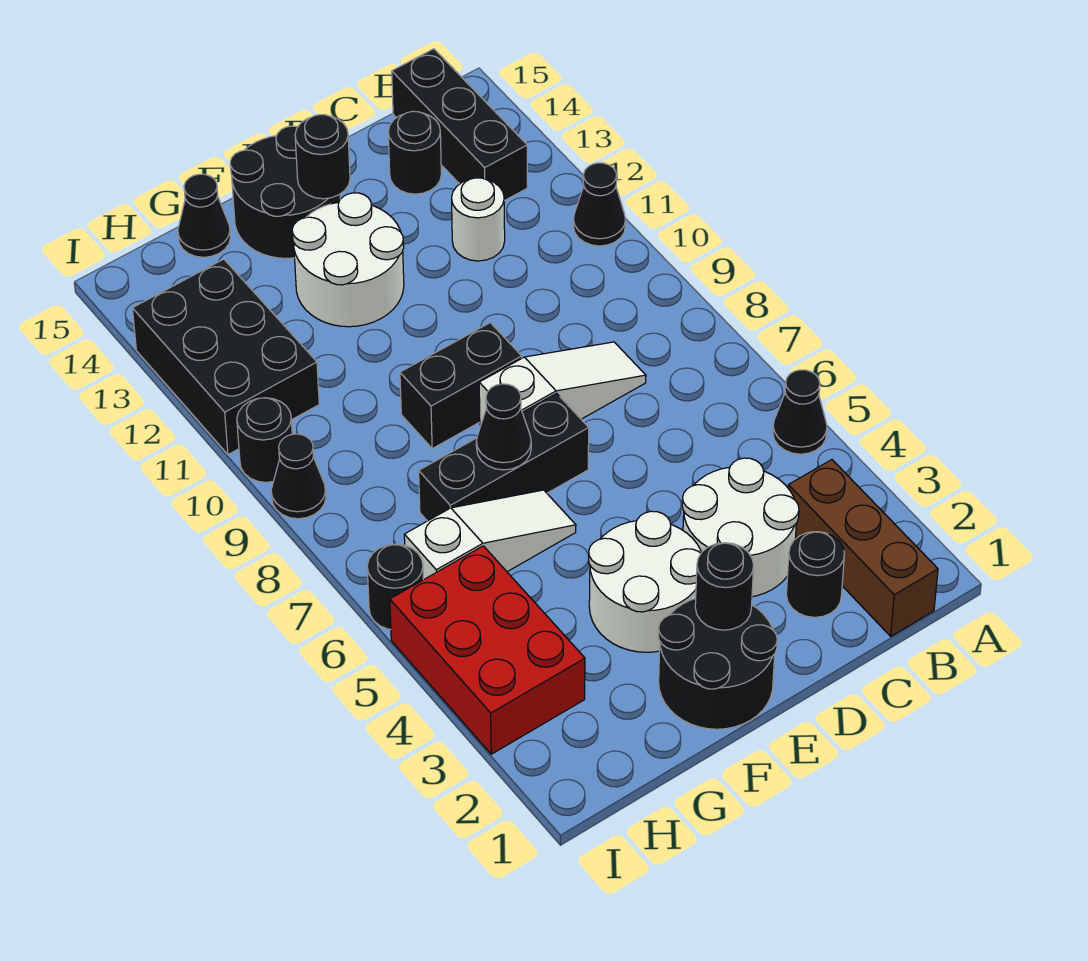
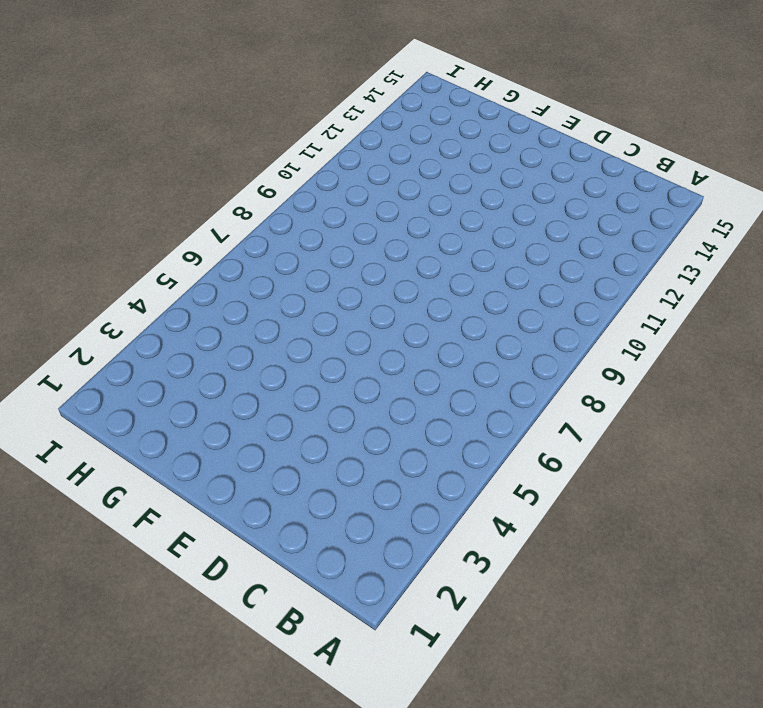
none -> black 1x1 cone [773,370,827,454]
none -> black 1x1 cone [573,163,626,246]
none -> brown 1x3 brick [788,460,938,636]

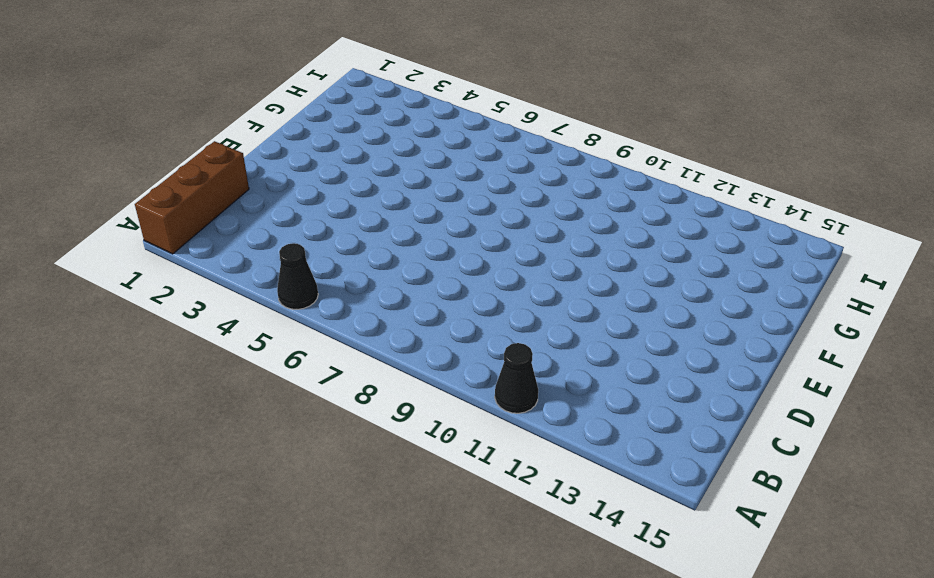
brown 1x3 brick [135,141,249,254] -> brown 1x3 brick turned to [788,460,938,636]
none -> black 1x3 brick [392,49,527,201]
none -> black 1x1 round brick [786,532,845,617]
none -> white 2x2 round brick [682,458,799,597]

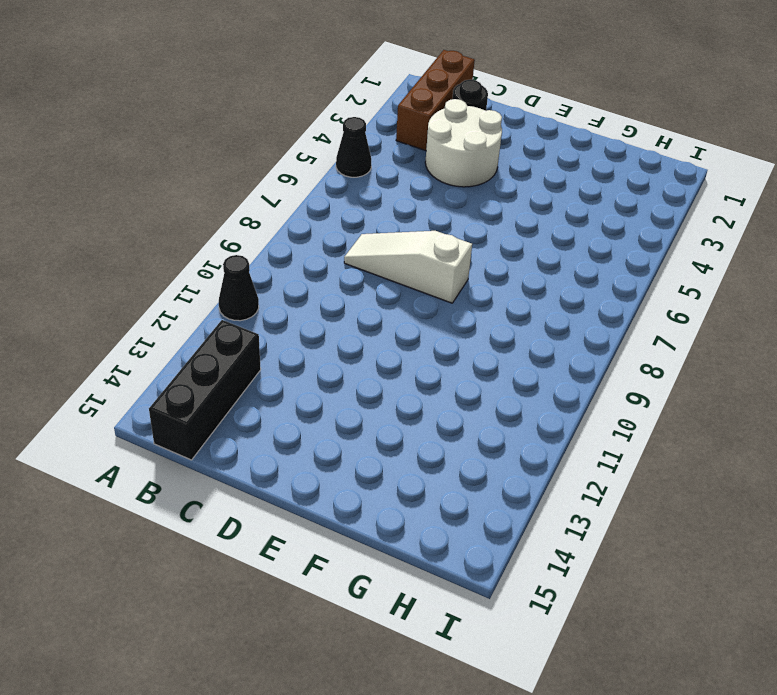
none -> white 1x1 round brick [452,178,505,261]
none -> black 1x1 round brick [388,111,441,194]
none -> black 2x2 round brick [658,598,777,729]

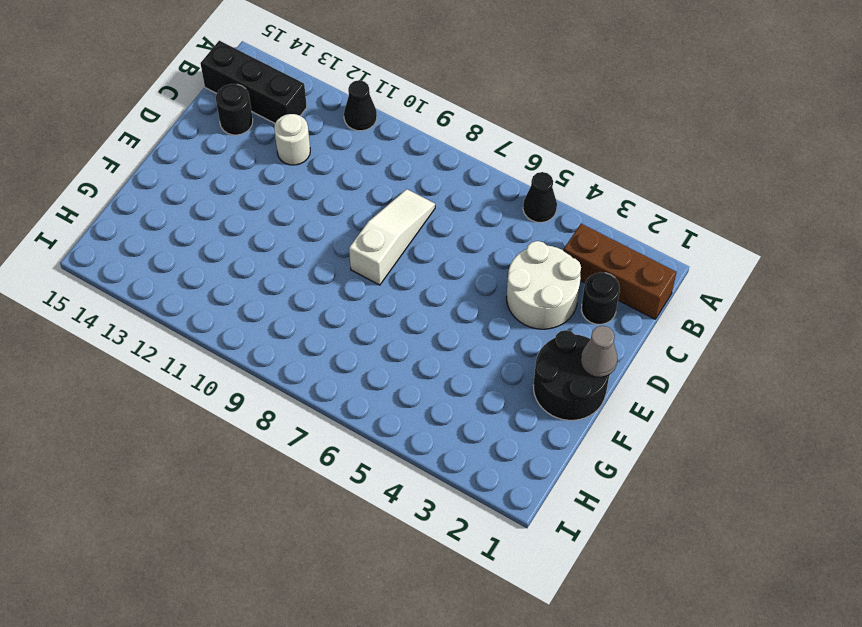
grey 1x1 cone [581,326,617,377] -> none
none -> white 2x2 round brick [589,511,702,652]
none -> black 1x3 brick [419,393,589,521]
none -> black 1x2 brick [400,323,522,448]

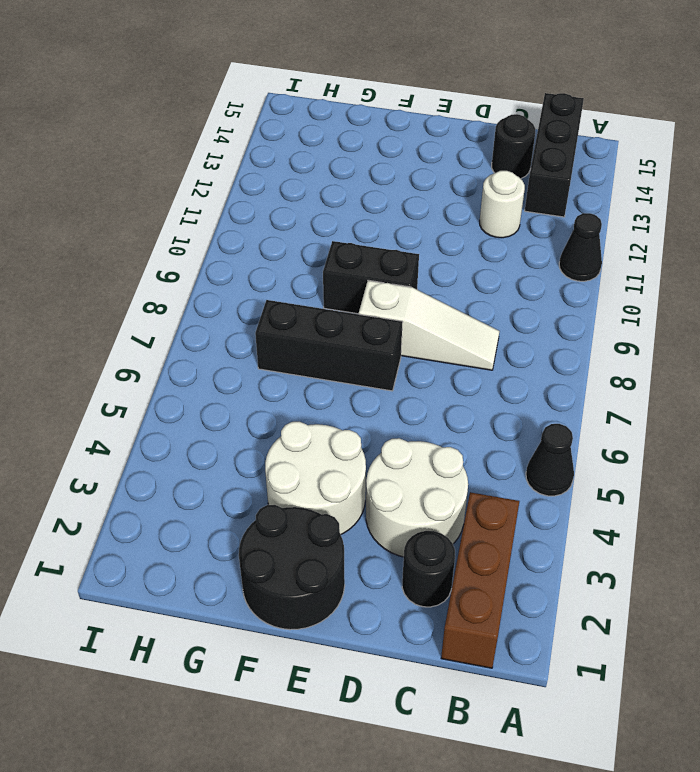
none -> white 2x2 round brick [292,193,404,327]
none -> black 2x2 round brick [230,126,340,258]
none -> white 1x3 slope [404,490,576,580]

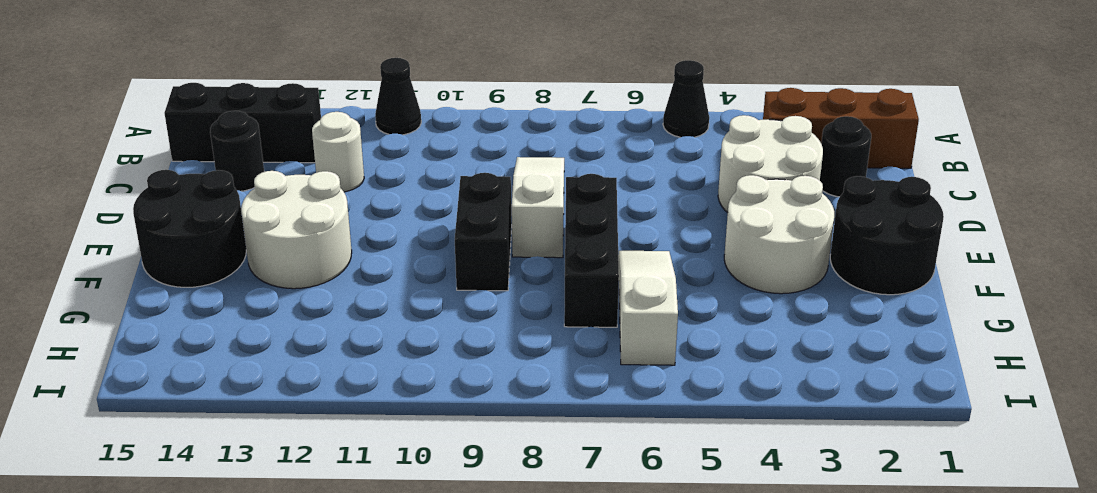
none -> black 1x1 cone [178,174,231,257]
none -> red 2x3 brick [390,546,585,754]
none -> black 2x3 brick [132,259,319,455]

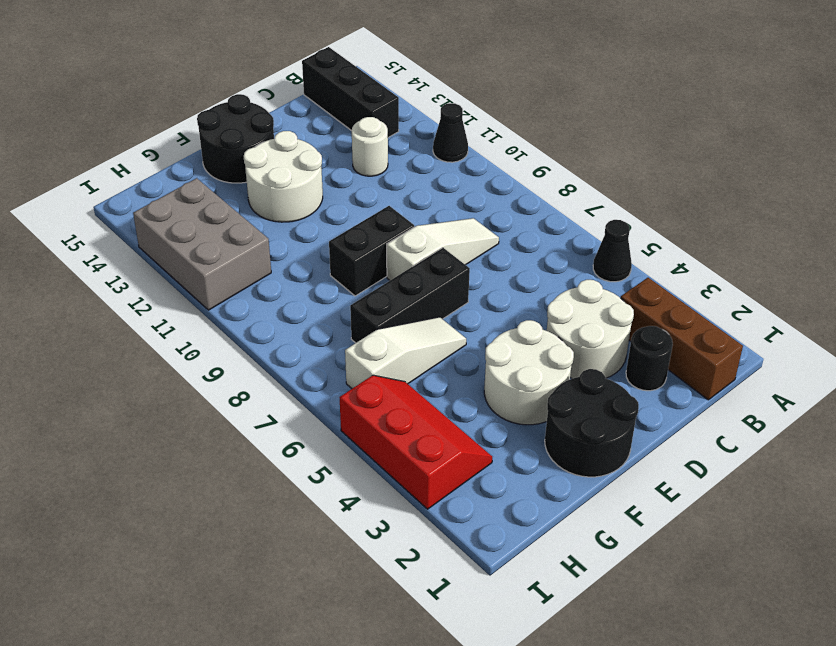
red 2x3 slope [339,375,492,509] -> red 2x3 brick [390,546,585,754]
grey 2x3 brick [133,178,271,310] -> black 2x3 brick [132,259,319,455]
none -> black 1x1 round brick [388,111,441,194]
none -> black 1x1 cone [178,174,231,257]
none -> black 1x1 round brick [367,544,423,629]

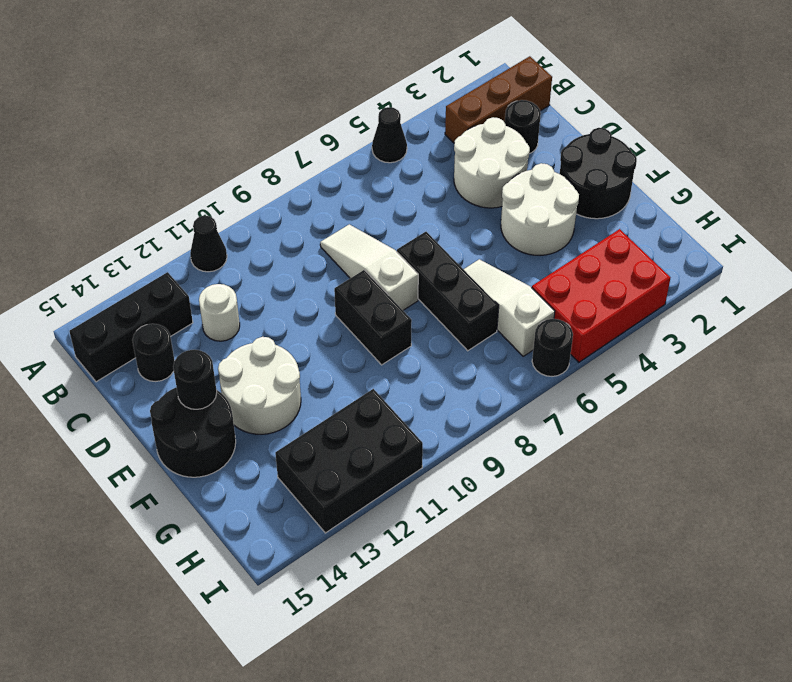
none -> black 1x1 cone [178,174,231,257]
none -> black 1x1 cone [271,434,326,519]
none -> black 1x1 round brick [237,398,292,482]

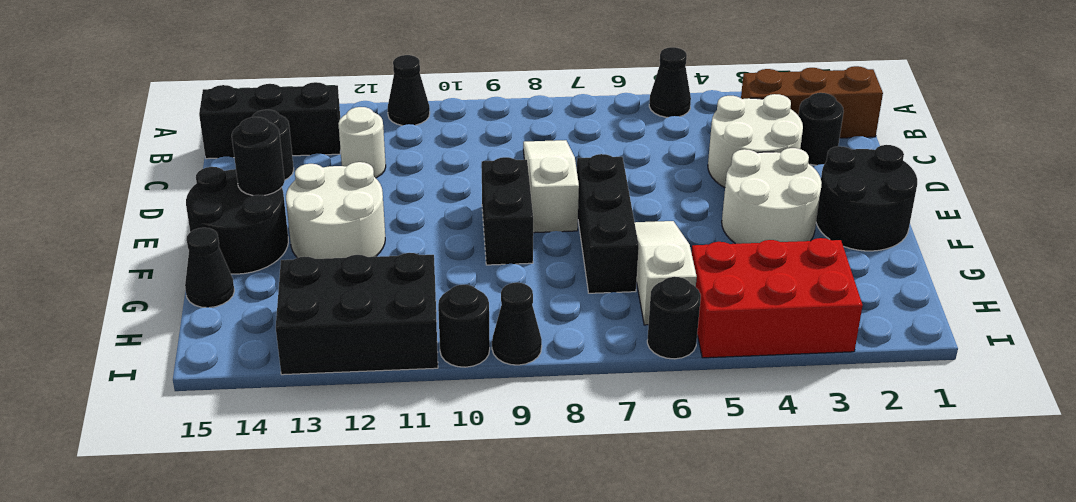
none -> black 1x1 round brick [695,543,754,630]
none -> black 1x1 cone [476,384,531,470]

